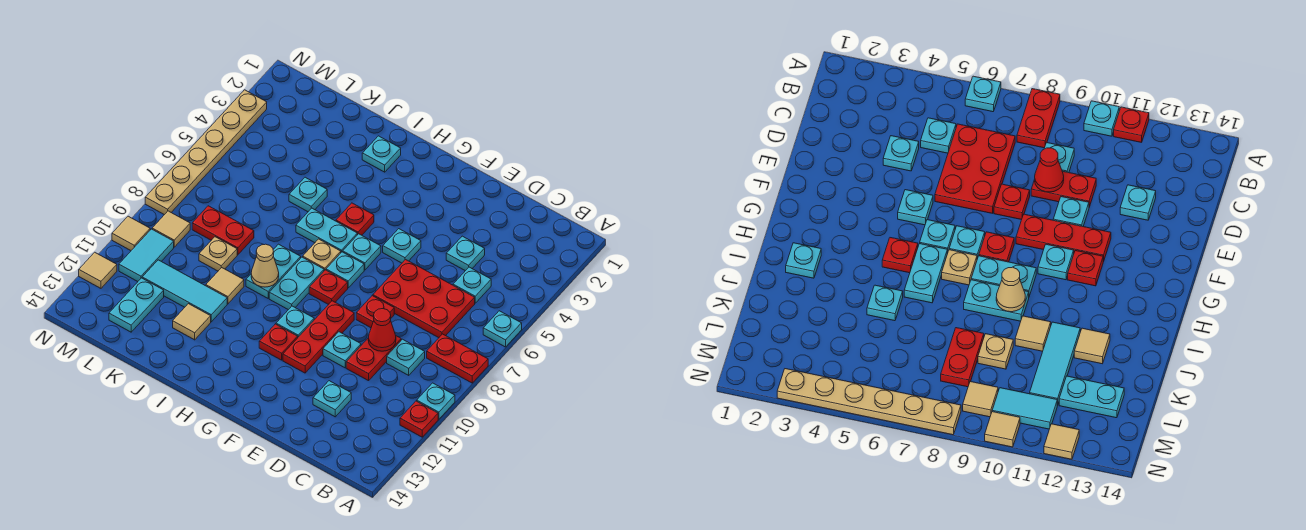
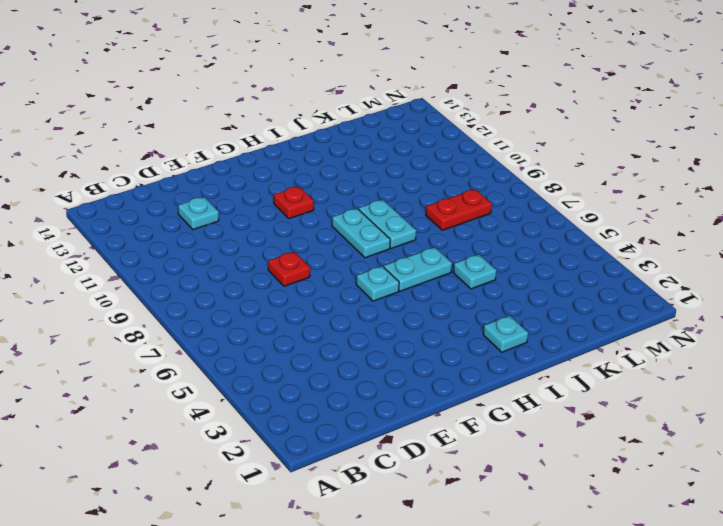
none -> cyan 1x1 plate [483,311,522,347]
none -> red 1x2 plate [427,334,488,383]
none -> cyan 1x1 plate [417,383,455,419]
none -> red 1x1 plate [400,401,438,437]

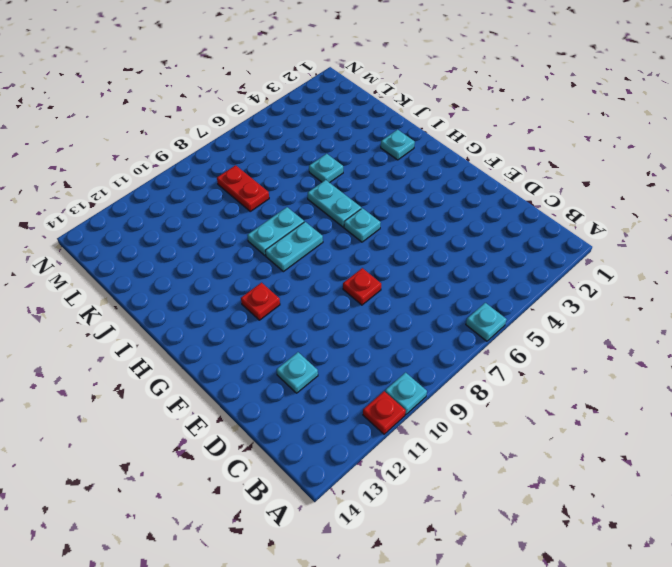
none -> red 1x2 plate [427,334,488,383]
none -> cyan 1x1 plate [453,267,491,303]
none -> red 2x3 plate [373,260,475,338]
none -> cyan 1x1 plate [387,339,425,375]

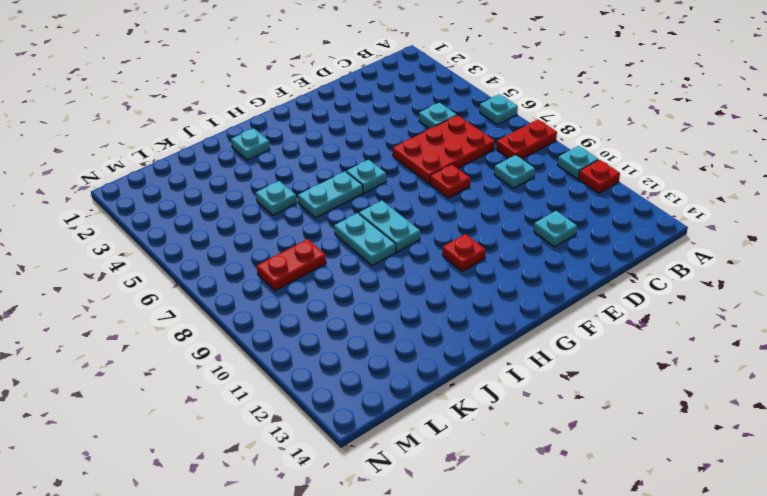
none -> cyan 1x1 plate [446,236,485,271]
none -> red 1x2 plate [346,336,401,381]
none -> cyan 1x1 plate [323,332,361,368]
none -> cyan 1x1 plate [383,229,421,263]

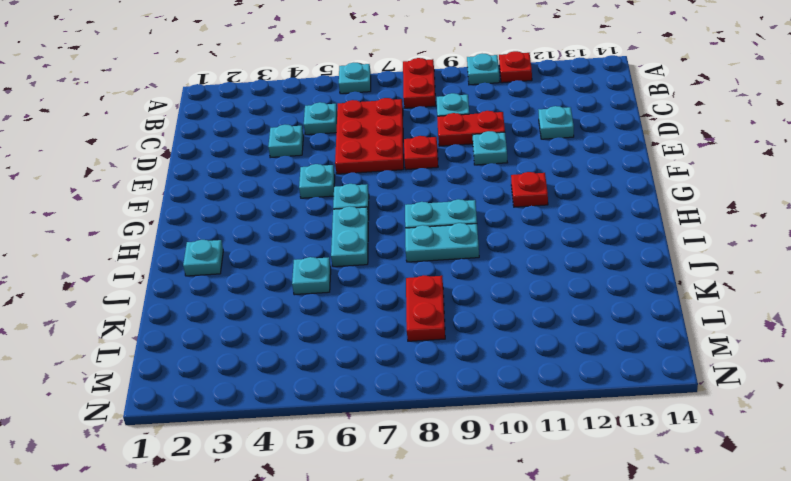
none -> red 1x3 plate [283,301,354,373]
none -> cyan 1x1 plate [326,252,364,288]
none -> red 1x1 plate [309,270,348,305]
none -> cyan 1x1 plate [276,306,314,337]

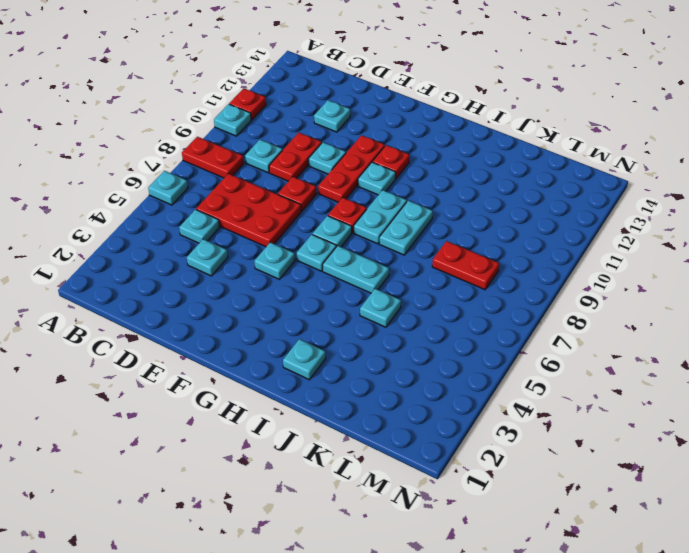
none -> red 1x1 plate [336,203,374,235]
none -> tan 1x1 plate [303,239,341,271]
none -> tan 1x1 tile [206,268,244,304]
none -> cyan 1x3 tile [142,260,227,322]

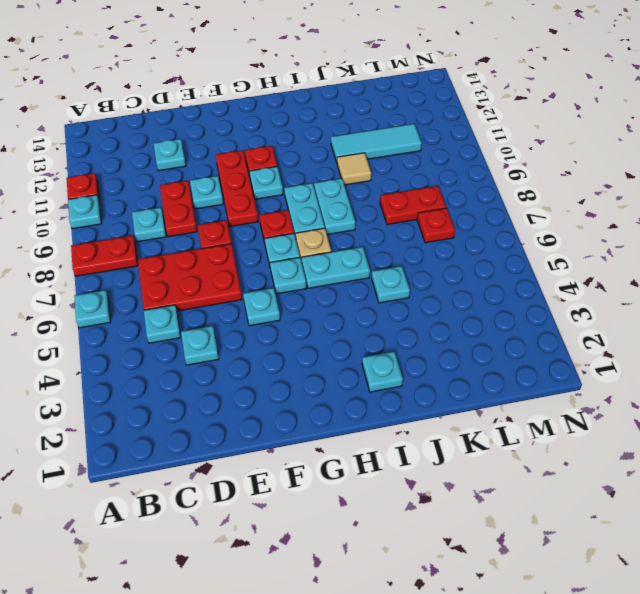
red 1x1 plate [417,208,455,243] -> red 1x1 plate moved to [336,203,374,235]
none -> tan 1x1 tile [173,304,211,340]
none -> tan 1x1 plate [199,237,237,271]
none -> cyan 1x2 plate [109,278,164,332]
none -> tan 1x1 tile [152,211,190,247]

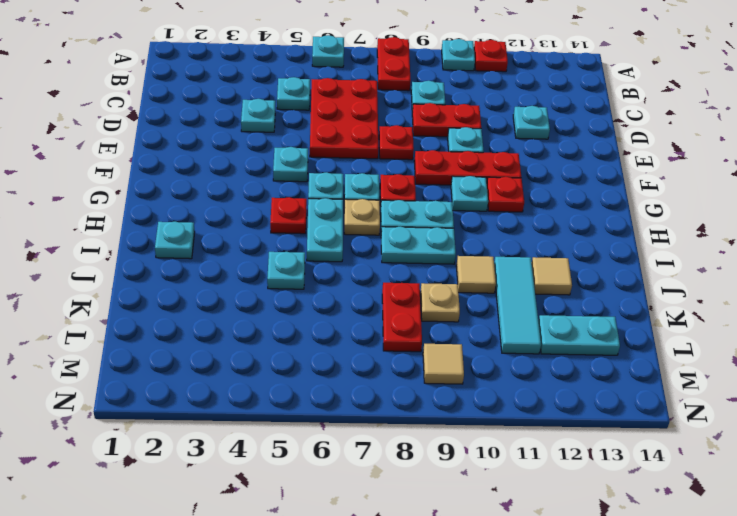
none -> cyan 1x2 tile [119,229,174,281]
none -> tan 1x6 plate [145,90,267,215]
none -> tan 1x1 tile [112,216,150,250]
none -> tan 1x1 tile [79,252,117,288]

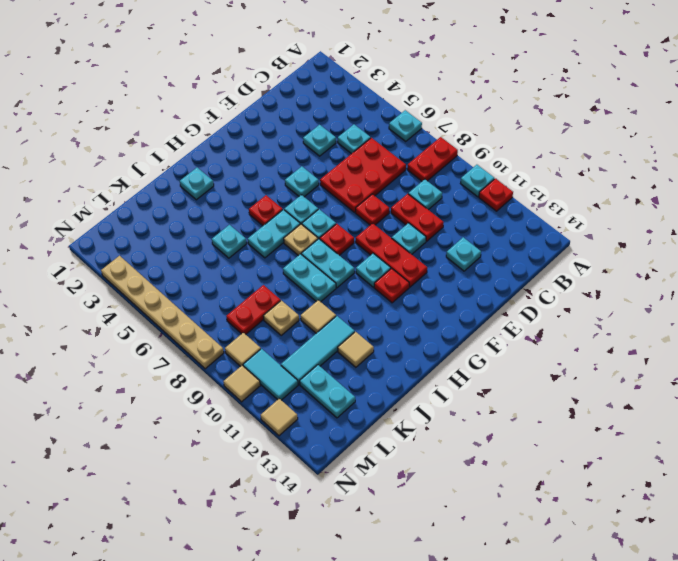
none -> red 1x1 cone [368,309,396,351]
none -> tan 1x1 cone [251,244,279,287]

